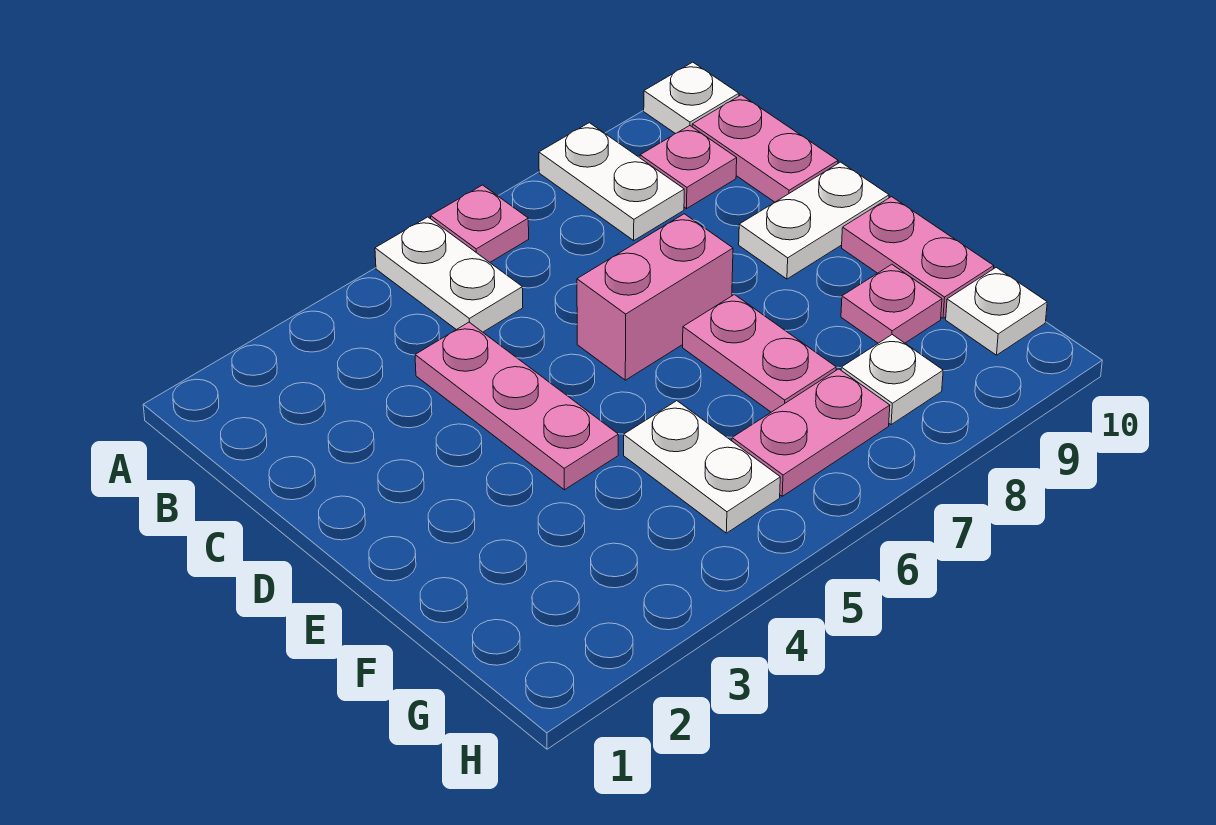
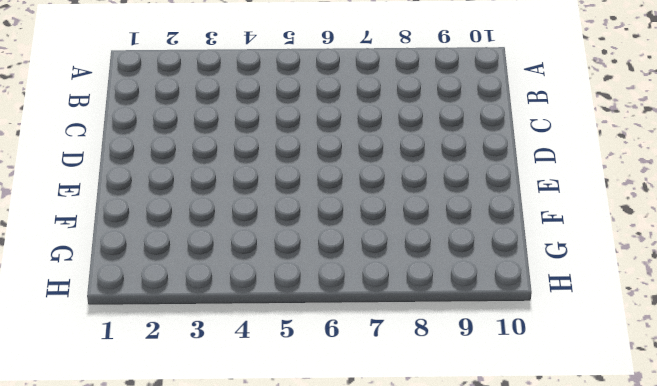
none -> white 1x2 plate [375,217,523,332]
none -> pink 1x1 plate [431,185,529,262]
none -> white 1x2 plate [539,123,684,240]

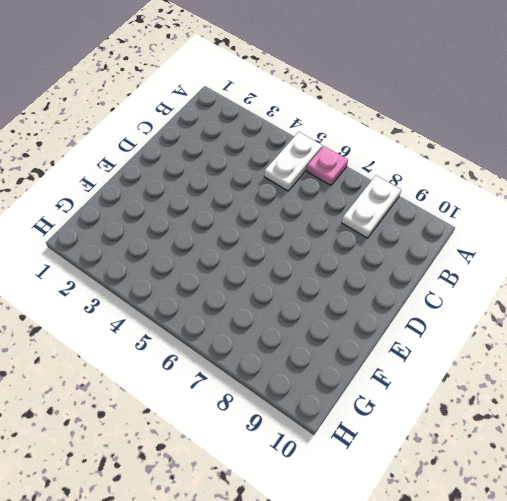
none -> white 1x1 plate [644,62,739,134]
none -> pink 1x1 plate [640,126,737,209]
none -> pink 1x2 plate [692,95,838,202]

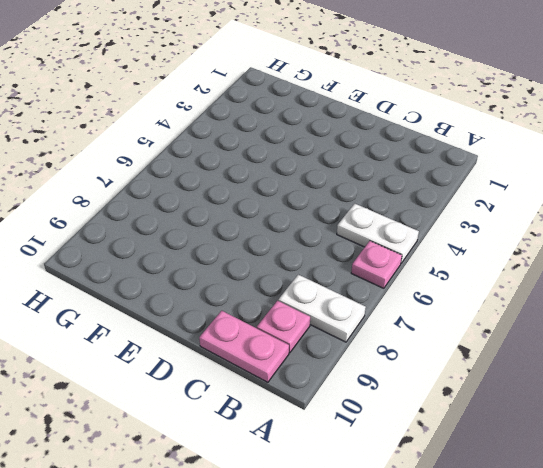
none -> white 1x1 plate [644,62,739,134]
none -> pink 1x3 plate [415,322,618,490]
none -> pink 1x2 brick [577,214,733,380]

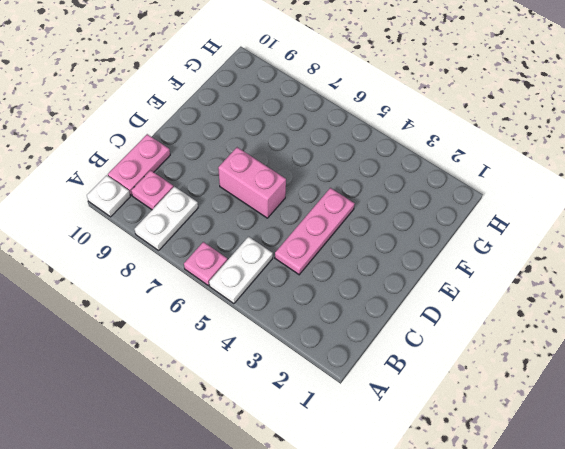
none -> white 1x2 plate [739,162,889,279]
none -> pink 1x2 plate [683,295,836,412]
none -> pink 1x2 plate [842,197,994,318]

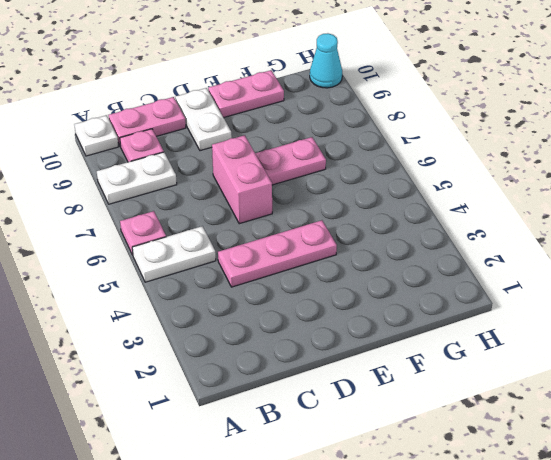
cyan 1x1 cone [310,33,342,88] -> none
none -> white 1x2 plate [624,401,780,533]
none -> pink 1x1 plate [841,264,942,343]
none -> pink 1x2 plate [732,369,890,496]

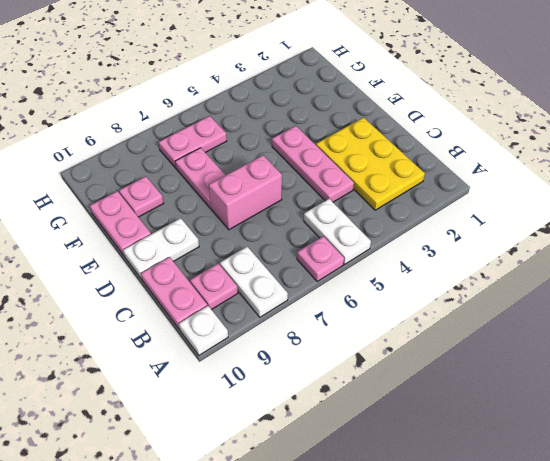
yellow 2x3 plate [316,118,425,210] -> none
none -> white 1x2 plate [624,401,780,533]
none -> white 1x1 plate [841,335,943,424]
none -> white 1x1 plate [946,267,1047,355]

